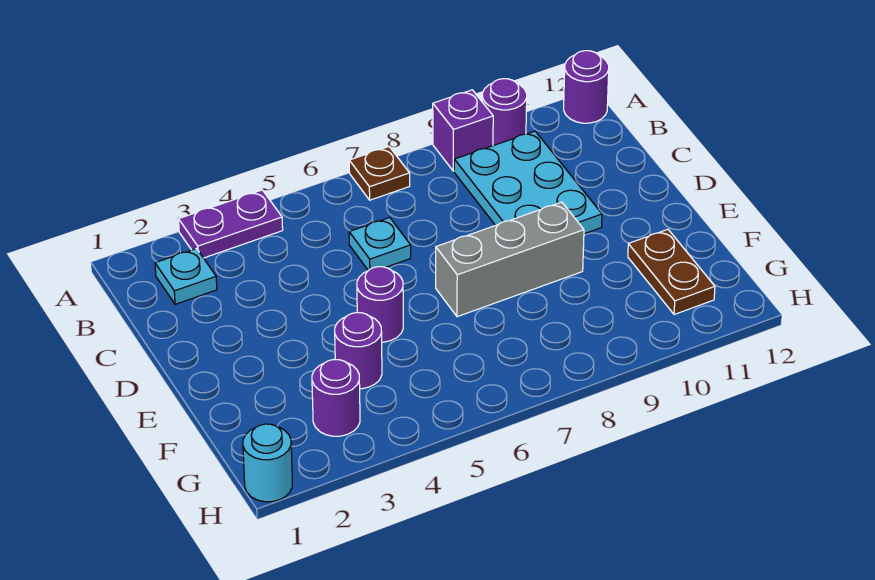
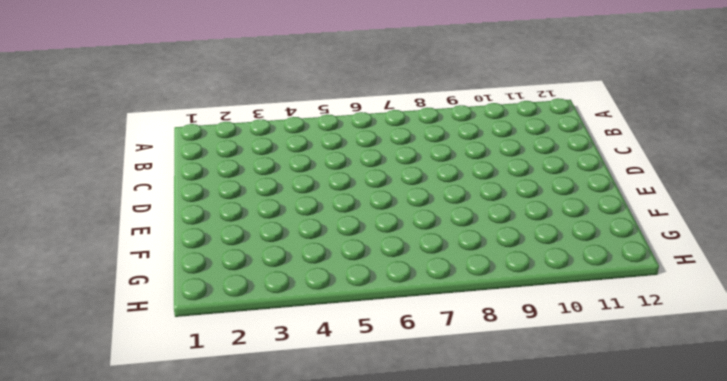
none -> purple 1x2 plate [179,190,283,258]
none -> brown 1x1 plate [349,147,410,200]
none -> purple 1x1 brick [433,90,493,171]

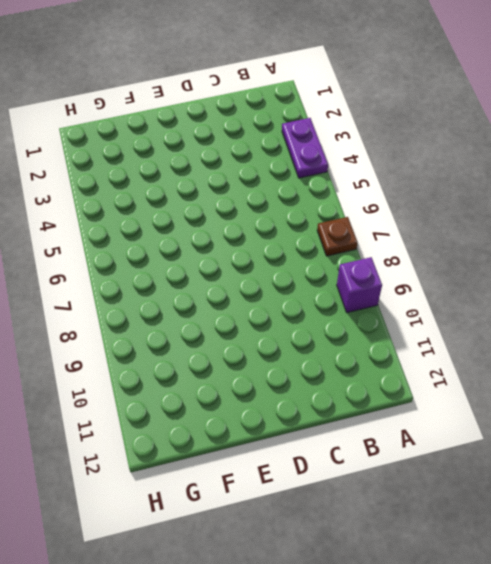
none -> purple 1x1 round brick [482,79,527,146]
none -> purple 1x1 round brick [564,51,609,123]
none -> cyan 1x1 plate [155,249,217,304]

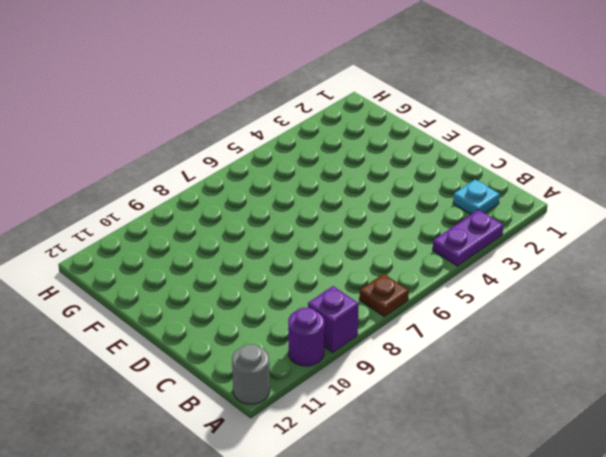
grey 1x1 round brick [232,345,270,404] -> purple 1x1 round brick [564,51,609,123]
none -> cyan 2x3 plate [454,131,602,234]
none -> cyan 1x1 plate [349,218,411,271]
none -> purple 1x1 round brick [357,267,403,342]

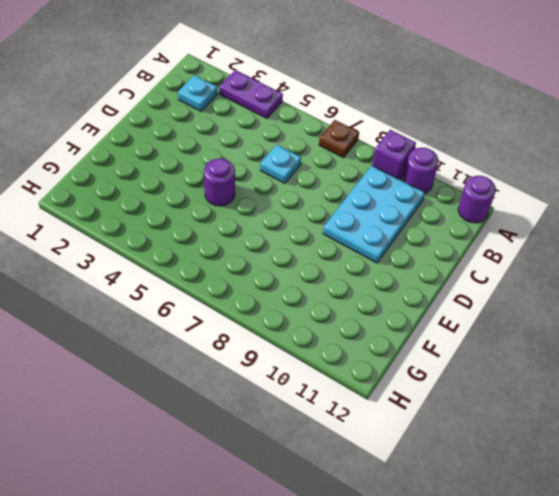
none -> grey 1x3 brick [436,202,584,317]
none -> purple 1x1 round brick [335,313,382,389]
none -> brown 1x2 plate [628,229,715,315]

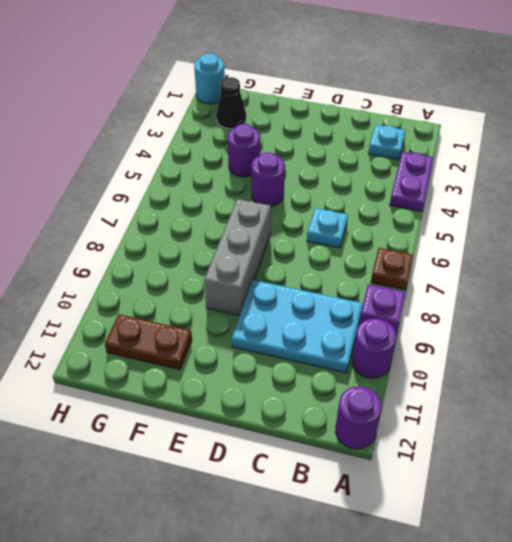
black 1x1 cone [216,77,246,129] -> none
none -> purple 1x1 round brick [312,360,360,436]

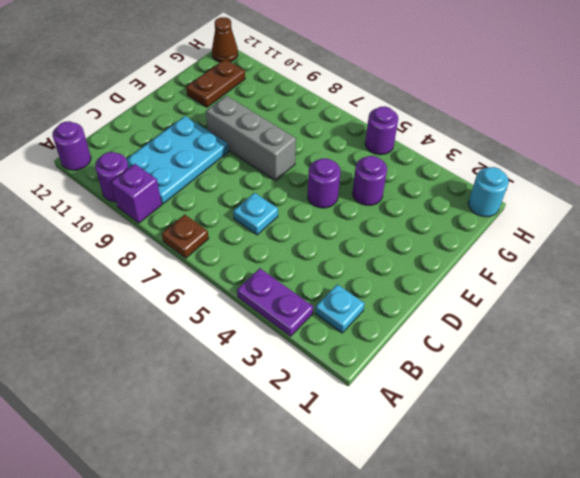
purple 1x1 round brick [365,106,398,155] -> purple 1x1 round brick moved to [312,360,360,436]
brown 1x1 cone [212,17,238,62] -> none

